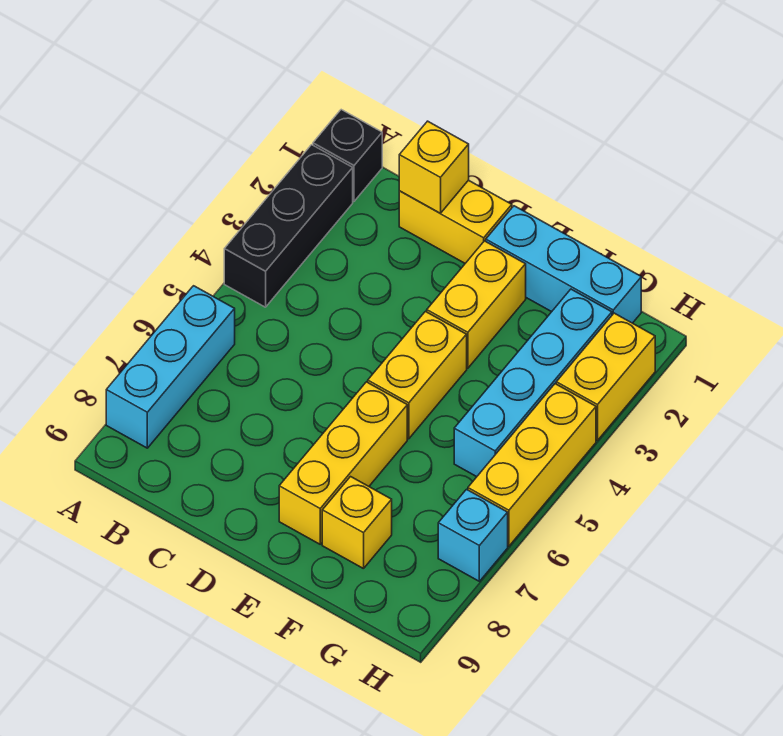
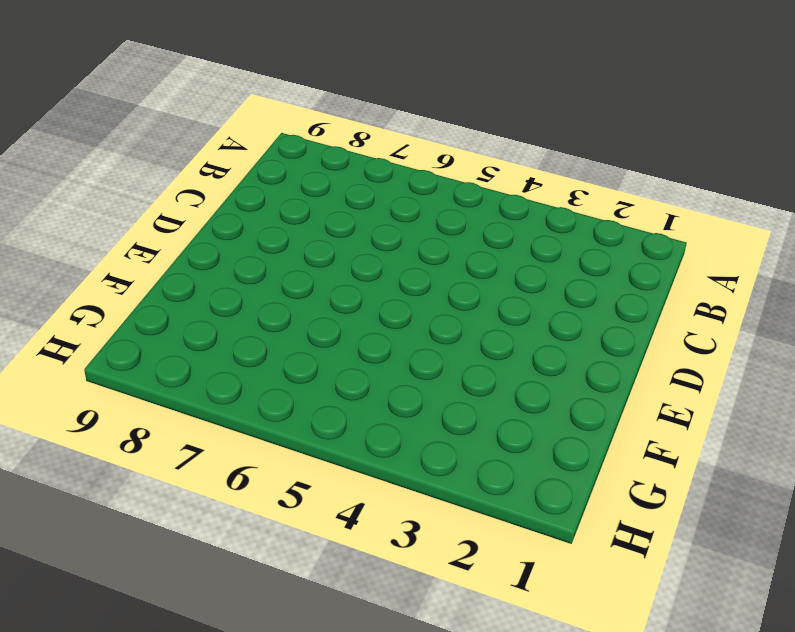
none -> black 1x1 brick [313,110,382,201]
none -> black 1x3 brick [224,145,353,307]
none -> cyan 1x3 brick [106,286,235,448]

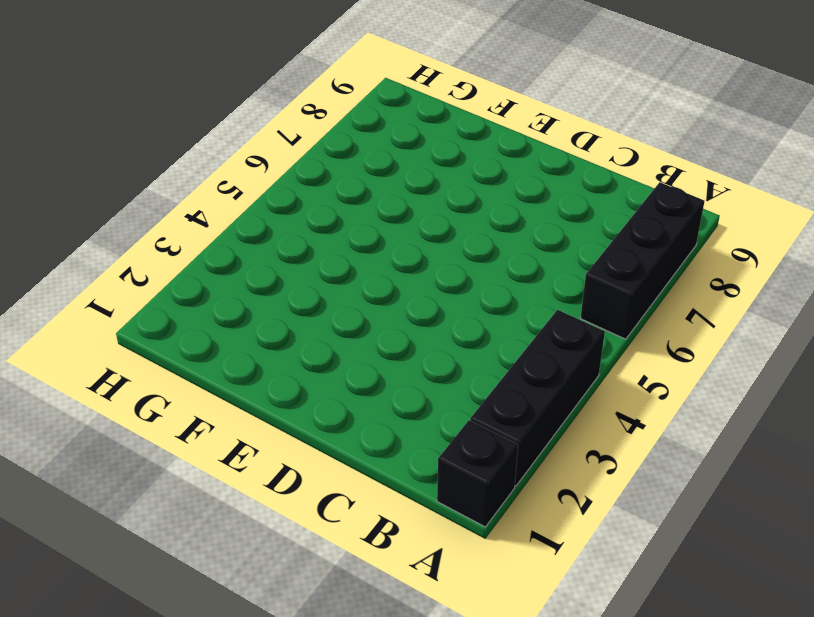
black 1x3 brick [581,182,705,339] -> cyan 1x3 brick [106,286,235,448]
none -> yellow 1x2 brick [399,180,512,263]
none -> cyan 1x3 brick [486,206,641,323]
none -> yellow 1x2 brick [427,241,526,368]

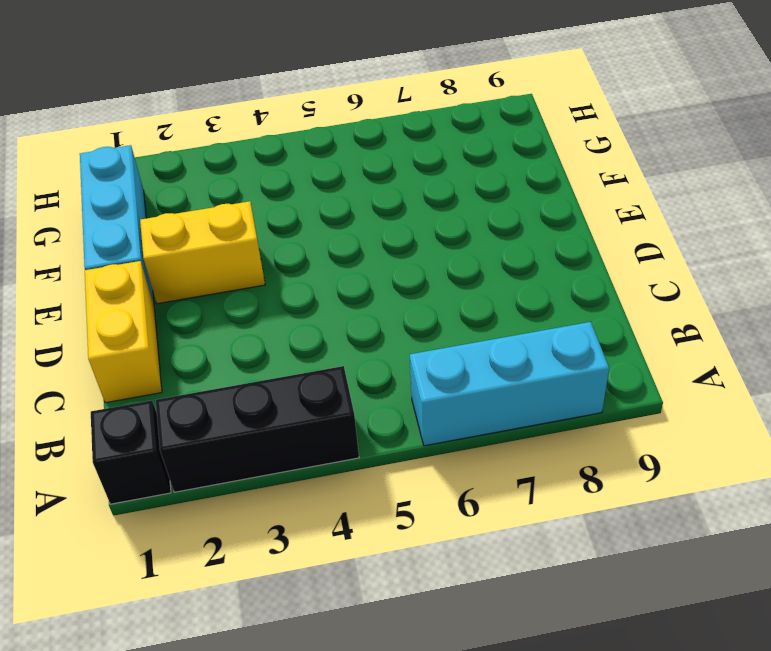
none -> yellow 1x2 brick [368,312,467,439]
none -> yellow 1x3 brick [279,382,407,544]
none -> yellow 1x1 brick [322,477,392,569]

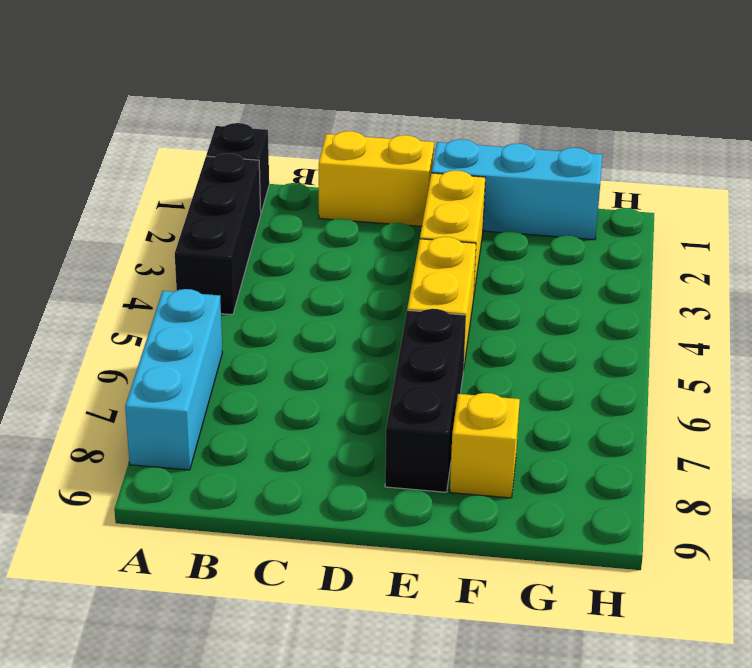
black 1x3 brick [385,309,466,492] -> yellow 1x3 brick [279,382,407,544]
none -> cyan 1x4 brick [454,289,612,477]
none -> yellow 1x2 brick [556,313,655,440]
none -> yellow 1x3 brick [468,384,596,546]

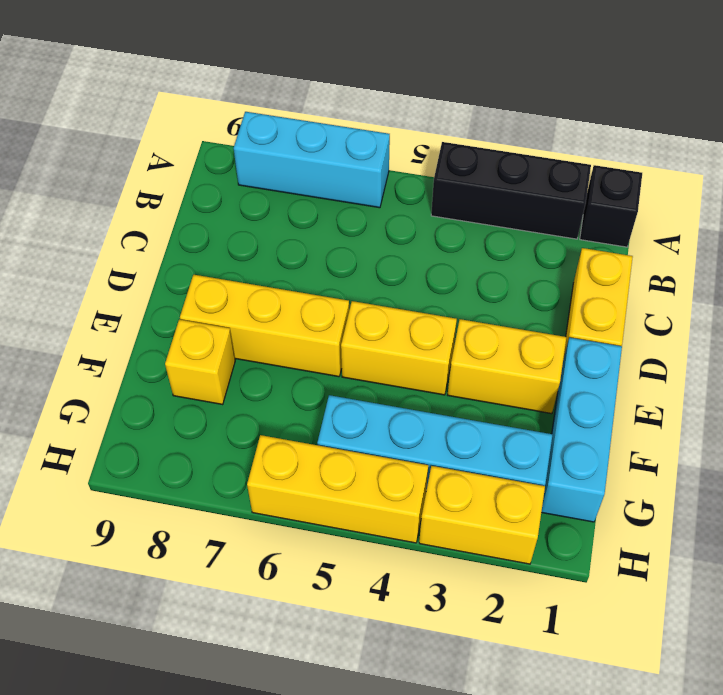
none -> cyan 1x1 brick [438,489,508,581]
none -> yellow 1x1 brick [399,121,469,213]

